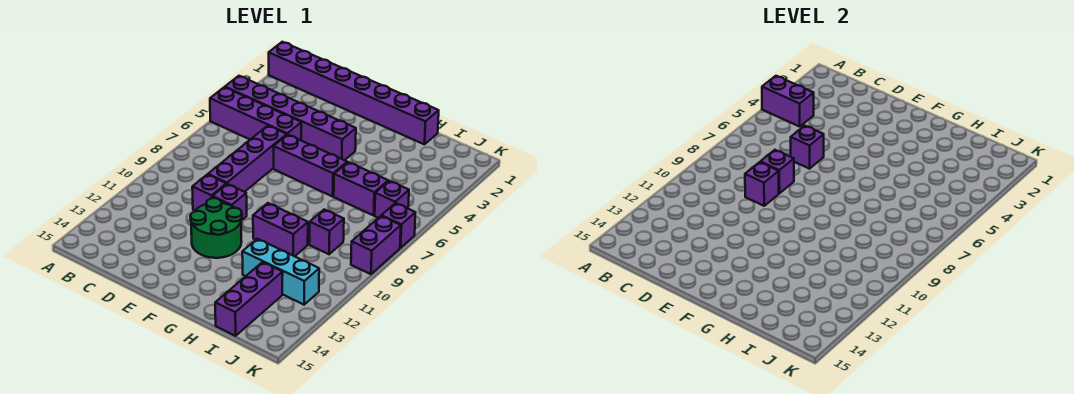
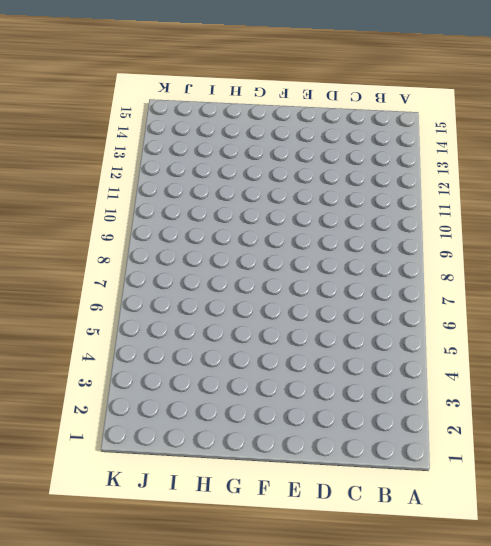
none -> purple 1x8 brick [269,42,439,144]
none -> purple 1x6 brick [225,76,356,160]
none -> purple 1x4 brick [210,87,301,140]

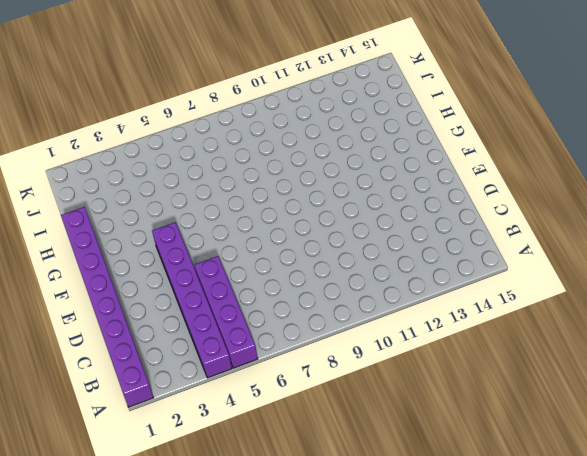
none -> purple 1x4 brick [208,126,287,192]
none -> purple 1x1 brick [192,175,226,211]
none -> purple 1x3 brick [274,135,347,196]

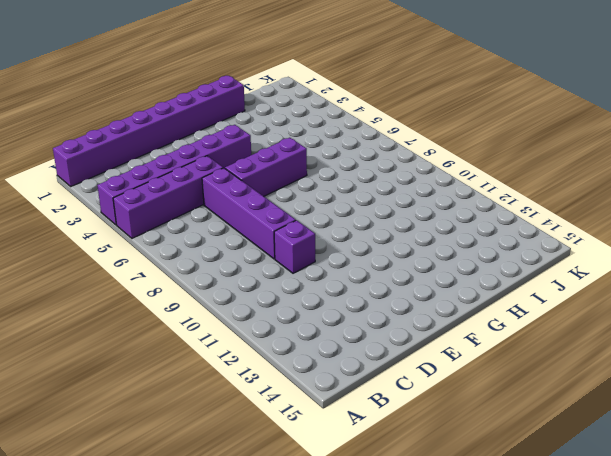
none -> purple 1x1 brick [213,184,247,221]
none -> green 2x2 round brick [190,198,242,258]
none -> purple 1x2 brick [253,203,308,256]

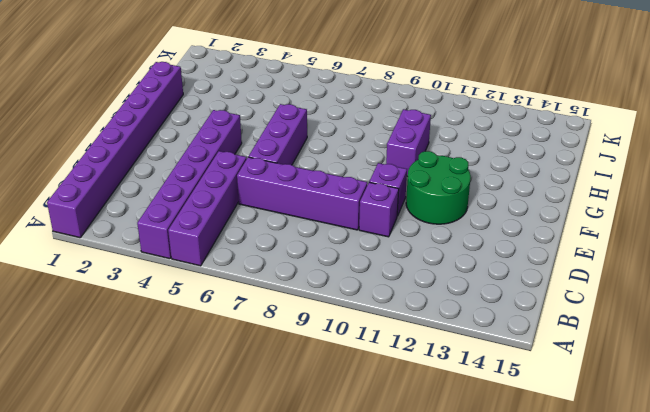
none -> purple 1x2 brick [334,162,388,215]
none -> cyan 1x3 brick [242,239,319,305]
none -> purple 1x1 brick [309,209,344,254]

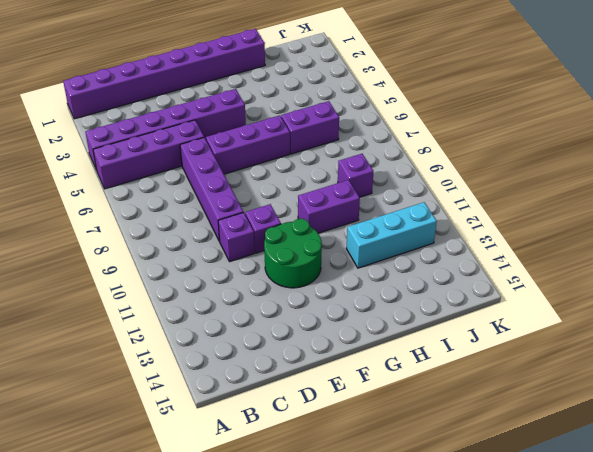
none -> purple 1x3 brick [215,262,283,336]
none -> purple 1x1 brick [375,181,409,218]
none -> purple 1x1 brick [381,203,416,248]

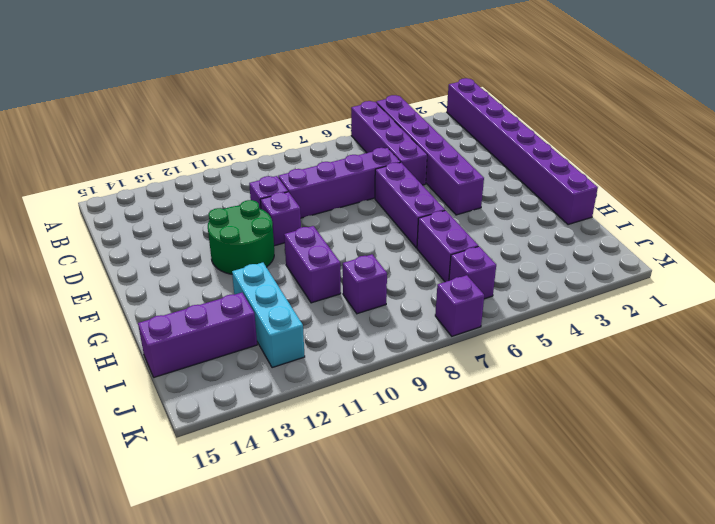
none -> purple 1x2 brick [351,216,401,274]
none -> purple 1x2 brick [762,76,814,127]
none -> purple 1x1 brick [791,126,824,169]

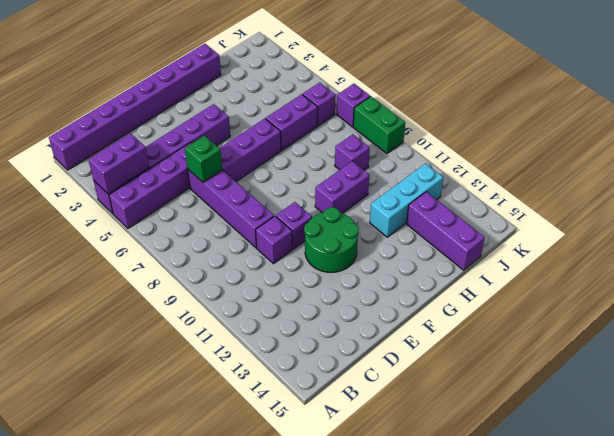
green 1x1 brick [185,136,222,183] -> purple 1x1 brick [791,126,824,169]
green 1x2 brick [353,96,405,154] -> purple 1x2 brick [351,216,401,274]
none -> purple 1x1 brick [761,150,794,193]
none -> purple 1x1 brick [745,162,779,206]

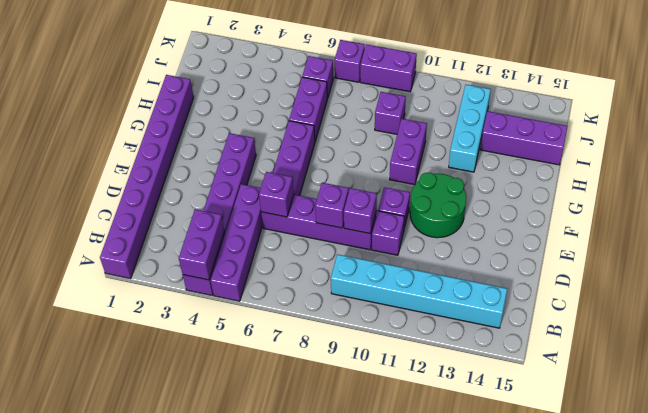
cyan 1x6 brick [331,254,507,328] -> none

